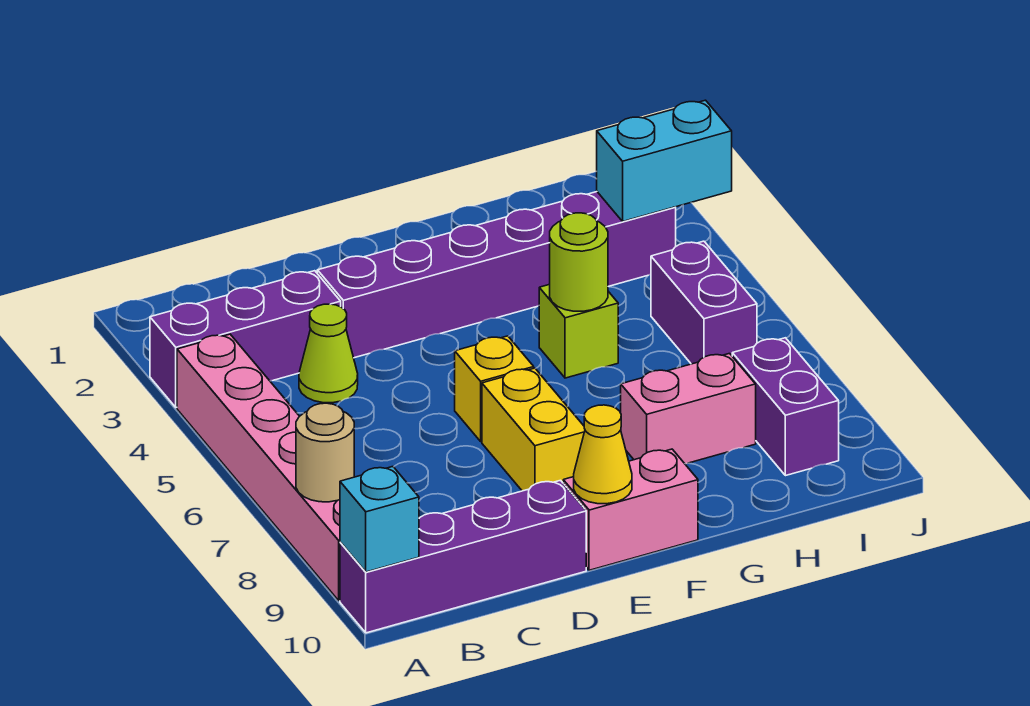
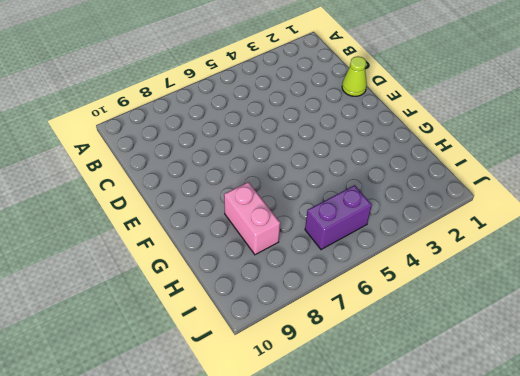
lime 1x1 cone [342,56,367,96] -> lime 1x1 cone moved to [299,304,358,403]
none -> purple 1x3 brick [150,271,341,408]
none -> pink 1x6 brick [177,334,340,601]
none -> purple 1x4 brick [340,480,586,633]

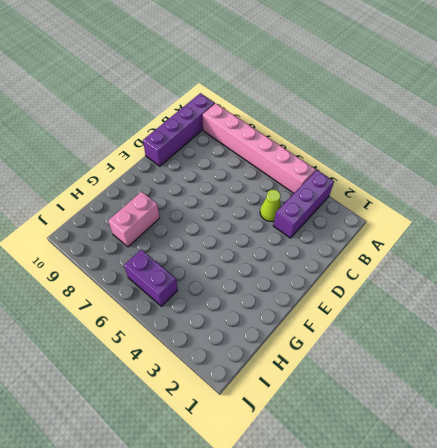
none -> purple 1x6 brick [317,192,676,358]
none -> yellow 1x1 brick [455,336,534,441]
none -> yellow 1x2 brick [482,368,585,491]

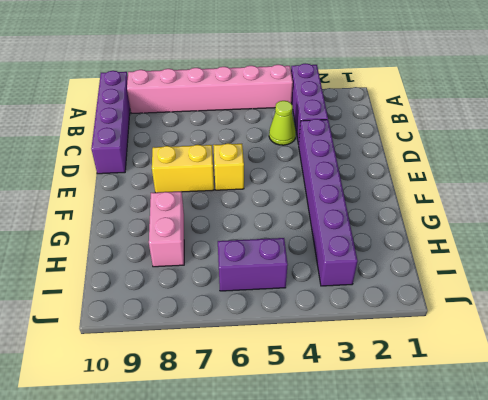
none -> pink 1x2 brick [563,449,698,570]
none -> lime 1x1 brick [539,284,618,378]
none -> purple 1x2 brick [732,338,839,476]

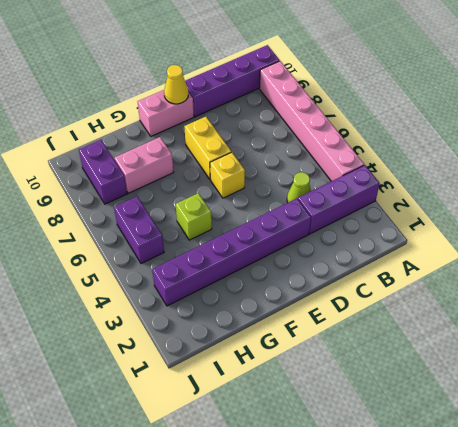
none -> tan 1x1 round brick [296,403,354,502]
none -> cyan 1x1 brick [340,467,419,572]
none -> lime 1x1 round brick [550,213,608,311]

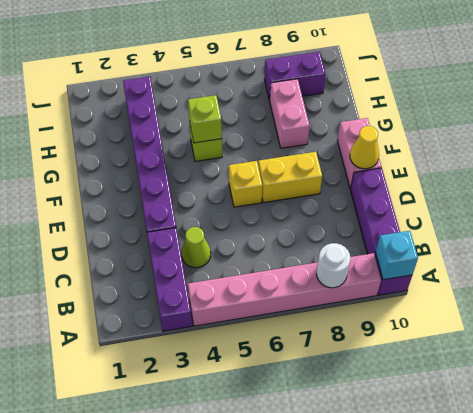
white 1x1 round brick [317,243,350,288] -> tan 1x1 round brick [296,403,354,502]
lime 1x1 brick [188,95,222,143] -> lime 1x1 round brick [550,213,608,311]
none -> purple 1x2 brick [651,241,757,364]
none -> cyan 1x2 brick [597,100,732,221]

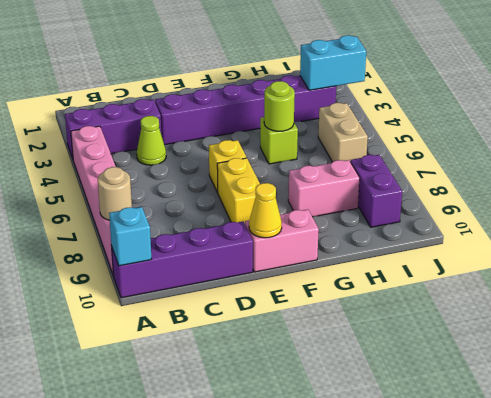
tan 1x2 brick [318,103,368,162] -> purple 1x2 brick [651,241,757,364]

